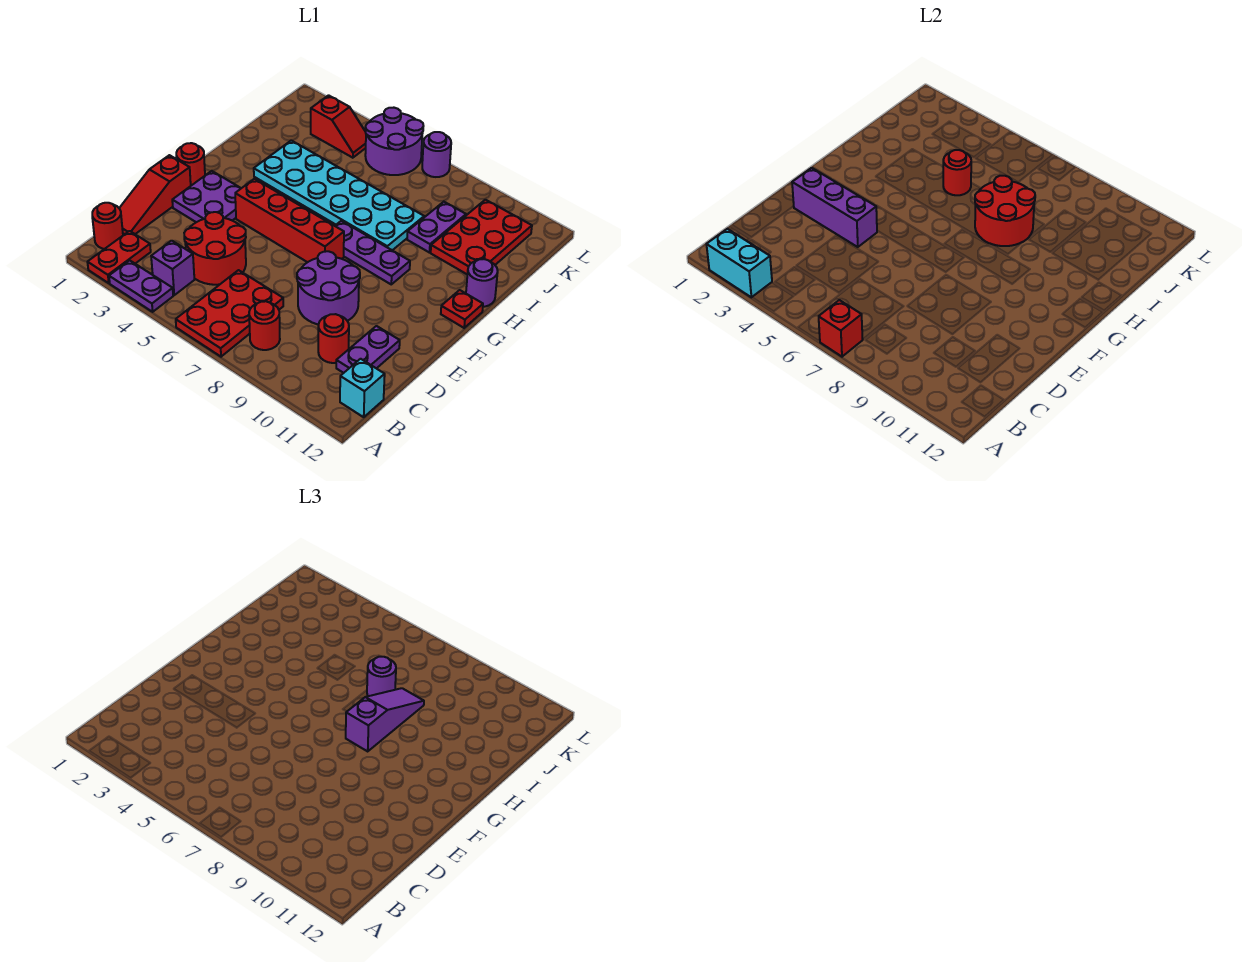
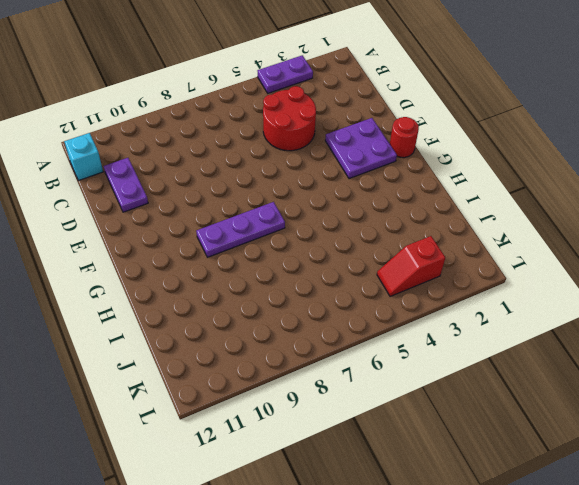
none -> red 1x2 plate [87,231,151,283]
none -> red 2x3 plate [176,270,283,357]
none -> red 1x1 round brick [92,203,123,249]
none -> purple 1x1 brick [151,241,194,295]

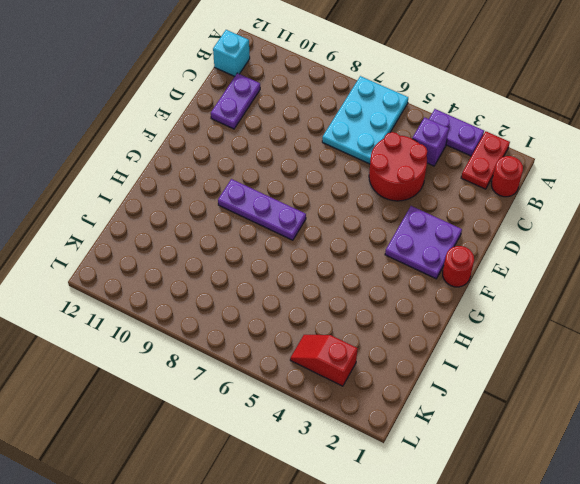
cyan 2x3 plate [322,76,408,164] -> red 2x3 plate [176,270,283,357]
none -> red 1x1 round brick [249,301,280,350]
none -> red 1x3 slope [119,155,191,234]
none -> red 1x1 round brick [318,314,349,363]
none -> purple 2x2 round brick [297,251,360,325]

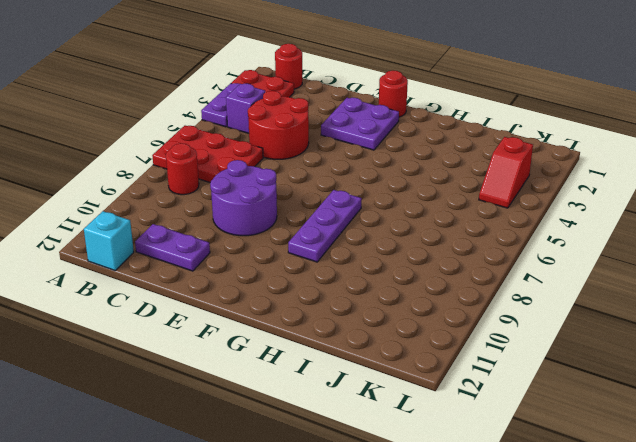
none -> red 1x3 slope [119,155,191,234]
none -> red 1x1 round brick [318,314,349,363]
none -> red 1x4 brick [235,179,344,262]
none -> red 1x1 plate [441,290,483,328]

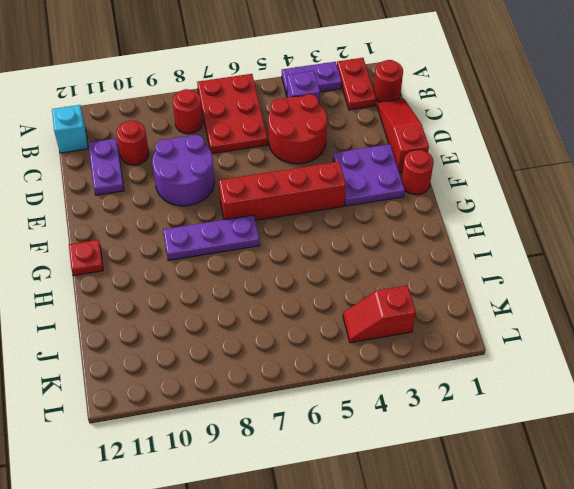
none -> cyan 2x6 plate [254,140,424,250]
none -> purple 1x1 round brick [466,259,498,307]
none -> purple 1x2 plate [407,202,466,253]
none -> red 2x3 plate [431,200,532,274]

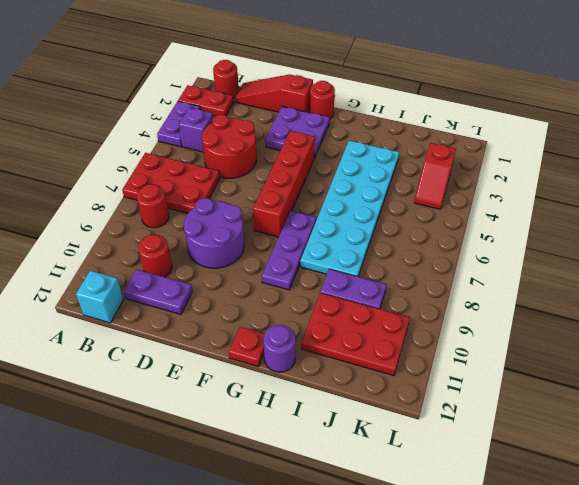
none -> purple 2x2 round brick [365,108,423,175]
none -> purple 1x1 round brick [422,132,451,177]
none -> cyan 1x2 brick [706,229,772,297]
none -> red 1x1 brick [819,300,863,357]

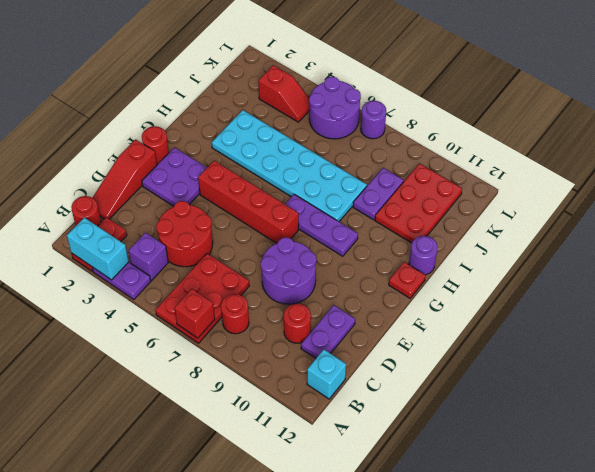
none -> purple 1x3 brick [792,168,877,247]
none -> red 2x2 round brick [975,176,1035,246]
none -> red 1x1 round brick [943,150,971,195]
none -> purple 1x3 slope [346,688,424,751]

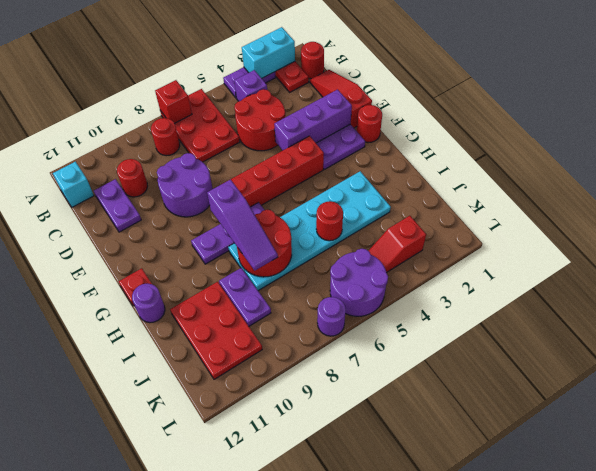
none -> purple 1x1 round brick [367,657,396,696]

